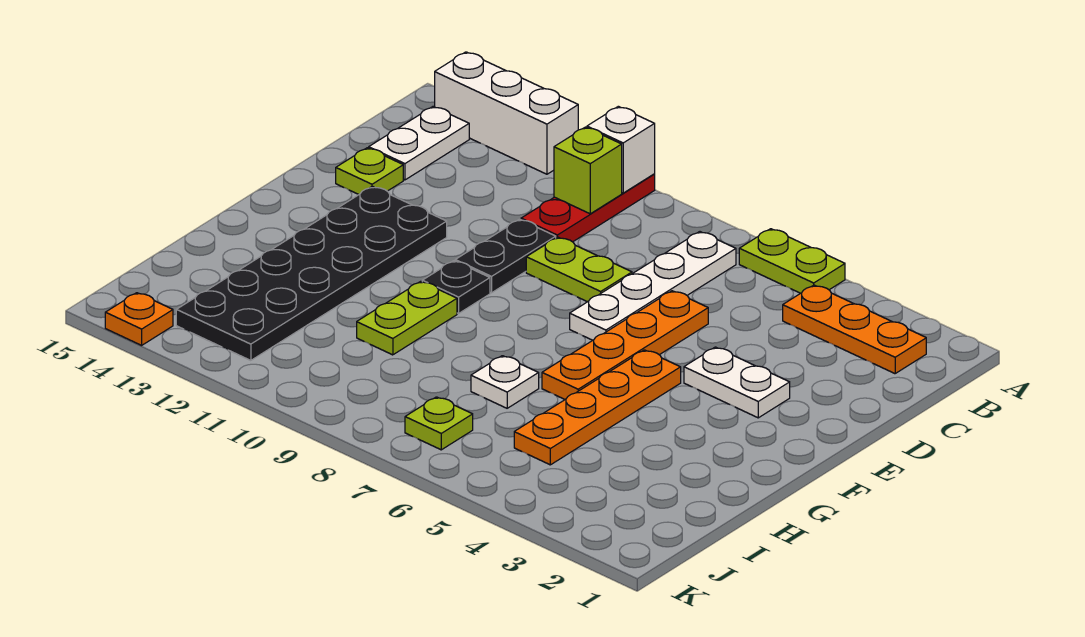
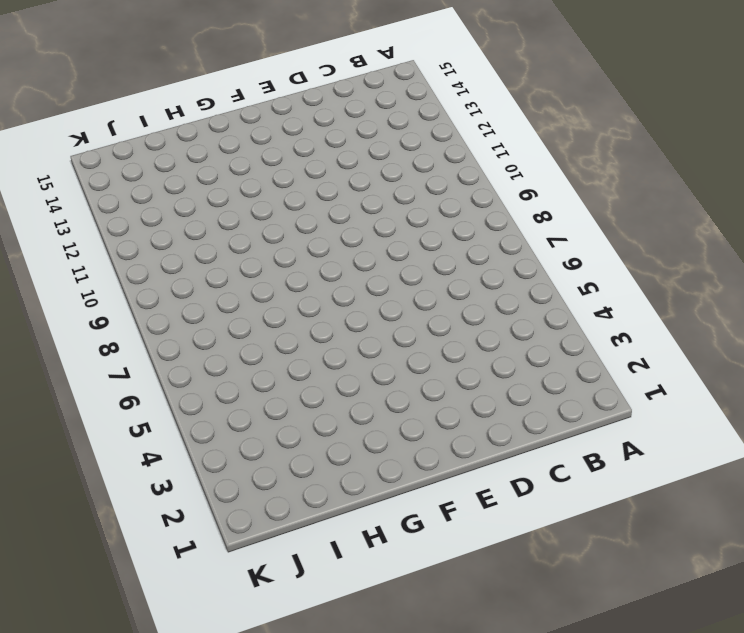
none -> lime 1x2 plate [739,229,845,293]
none -> red 1x3 plate [521,174,655,242]
none -> white 1x3 brick [435,52,578,174]

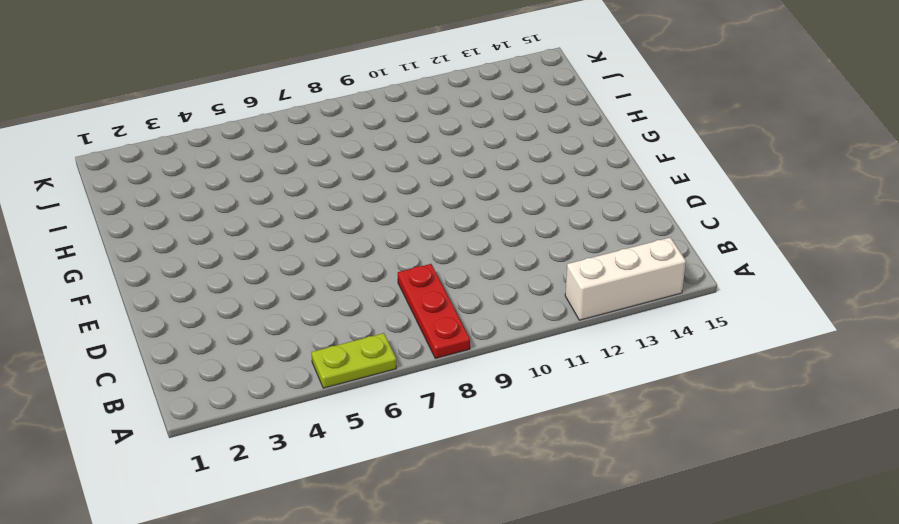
red 1x3 plate [398,264,470,358] -> red 1x3 plate moved to [521,174,655,242]
none -> orange 1x3 plate [783,285,926,374]
none -> white 1x4 plate [570,232,736,340]
none -> white 1x2 plate [369,107,469,180]

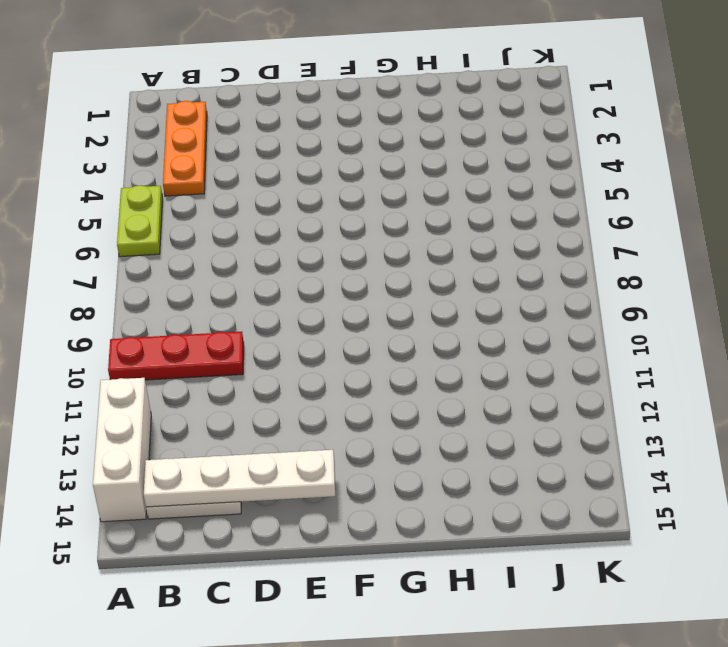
white 1x4 plate [144,450,335,507] -> white 1x4 plate moved to [570,232,736,340]
none -> orange 1x4 plate [542,291,708,399]
none -> lime 1x2 plate [526,237,632,302]
none -> black 1x2 plate [455,219,556,293]

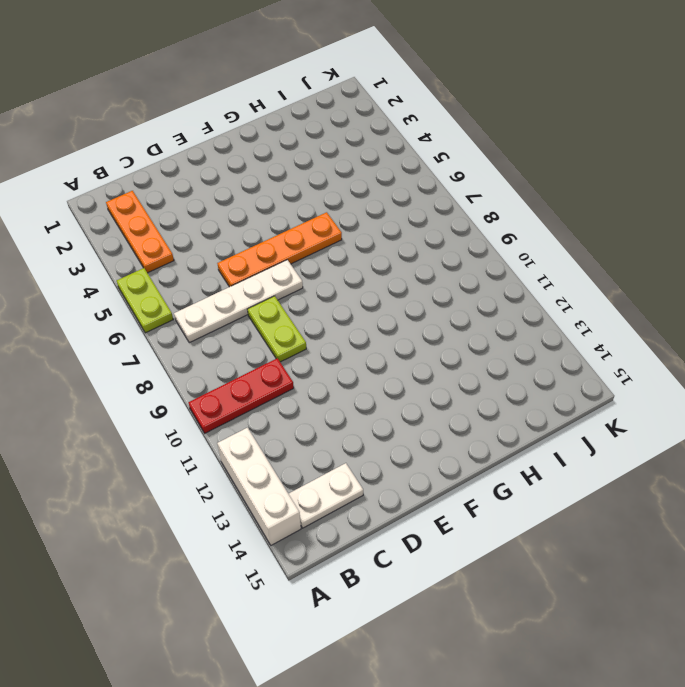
none -> black 1x2 plate [455,219,556,293]
none -> lime 1x1 plate [336,148,403,194]
none -> white 1x2 plate [684,347,790,418]

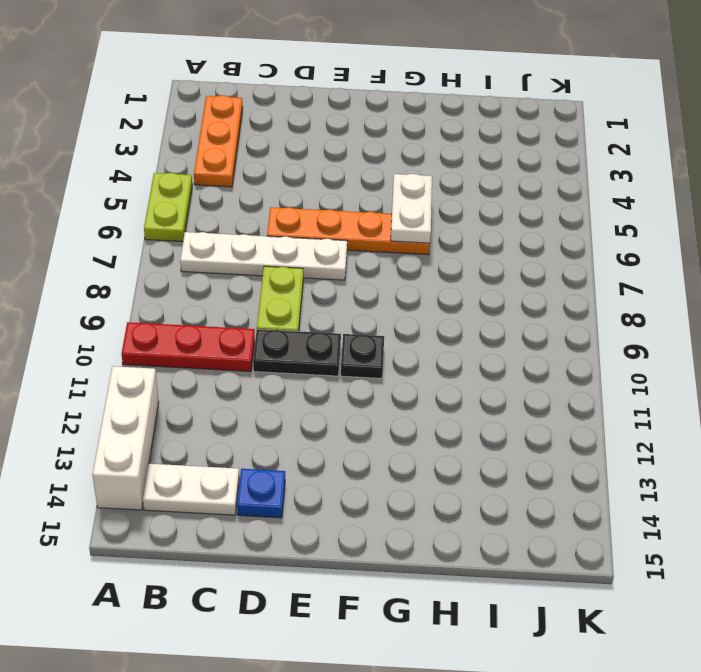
blue 1x1 plate [237,469,285,518] -> lime 1x1 plate [336,148,403,194]
white 1x2 plate [391,174,432,243] -> white 1x2 plate moved to [684,347,790,418]
none -> black 2x6 plate [176,186,447,361]
none -> orange 1x4 plate [514,350,681,465]
none -> lime 1x2 plate [357,281,457,355]

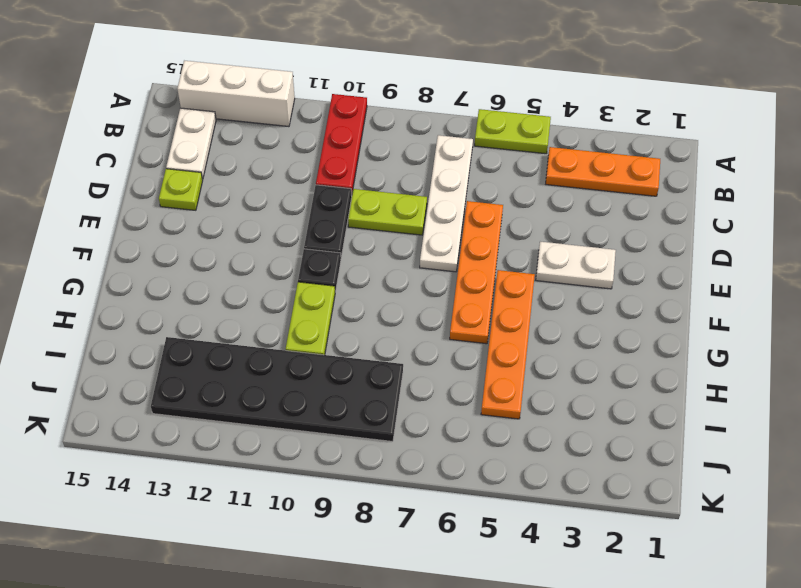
black 2x6 plate [151,337,403,442] -> black 2x6 plate turned to [176,186,447,361]
none -> white 1x1 plate [471,356,539,408]
none -> lime 1x1 plate [405,397,473,450]
none -> orange 1x1 plate [105,293,173,345]

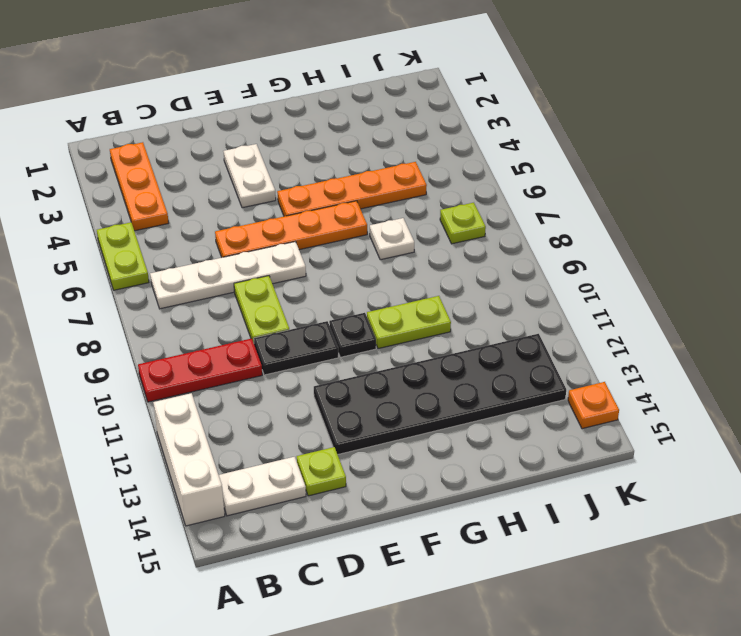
none -> white 1x1 brick [587,106,655,193]
none -> lime 1x1 brick [554,127,622,214]

